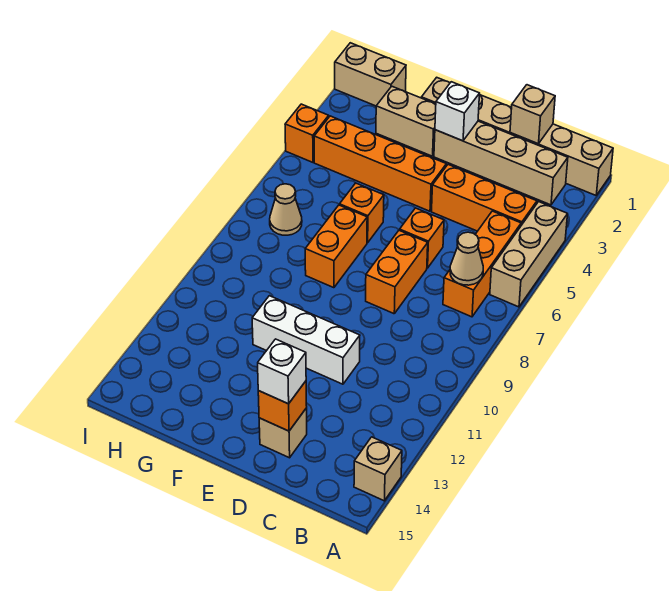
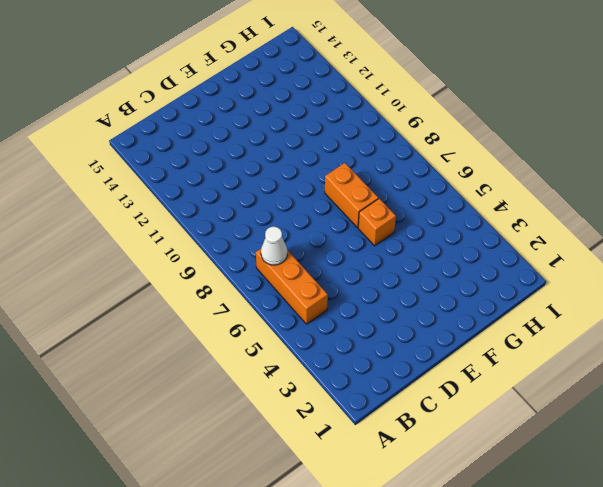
white 1x1 cone [261,227,287,265] -> tan 1x1 cone [450,232,483,285]
none -> tan 1x6 brick [421,77,613,195]
none -> tan 1x3 brick [490,202,568,307]
none -> tan 1x1 brick [354,437,402,501]

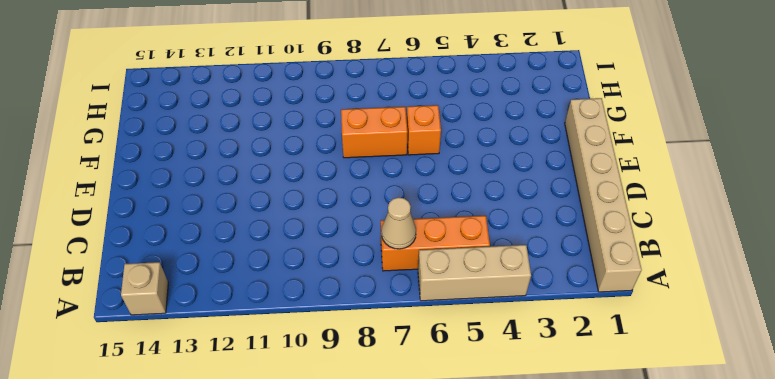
none -> tan 1x4 brick [434,121,568,205]
none -> orange 1x3 brick [432,165,537,231]
none -> orange 1x1 brick [400,208,444,268]

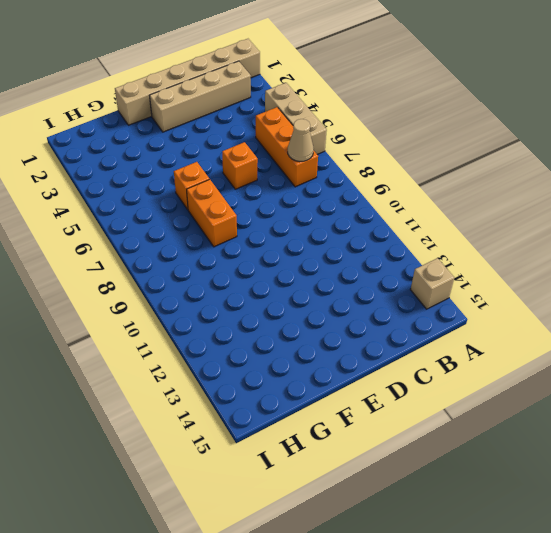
none -> orange 1x3 brick [432,165,537,231]
none -> orange 1x2 brick [366,230,428,314]
none -> white 1x3 brick [252,296,360,384]

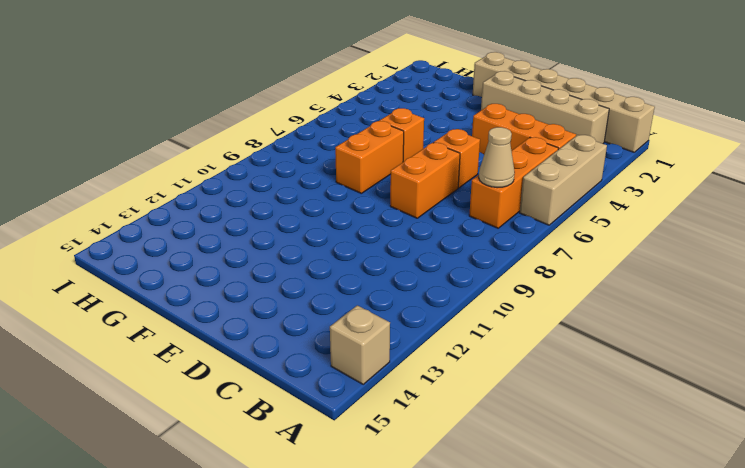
none -> white 1x3 brick [252,296,360,384]
none -> tan 1x1 brick [259,408,307,458]
none -> orange 1x4 brick [314,116,446,211]

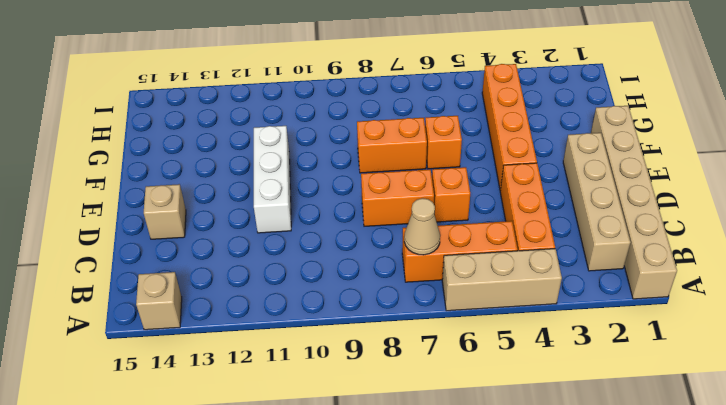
none -> tan 1x2 brick [376,86,436,156]
none -> tan 1x2 brick [335,43,406,106]
none -> tan 1x1 cone [270,184,302,235]

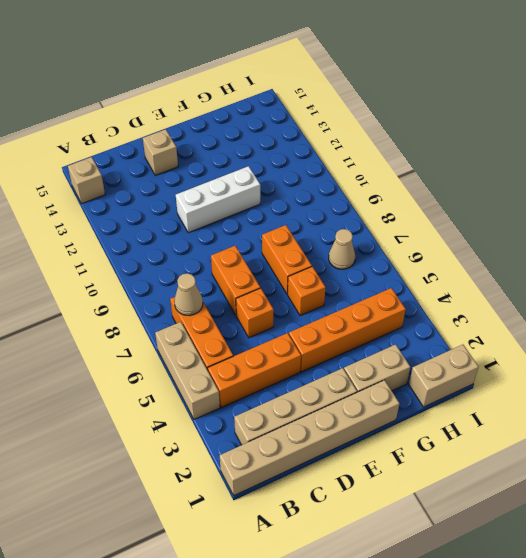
none -> orange 1x1 brick [285,104,329,162]
none -> tan 1x1 brick [510,85,555,144]
none -> orange 1x1 brick [258,381,307,431]

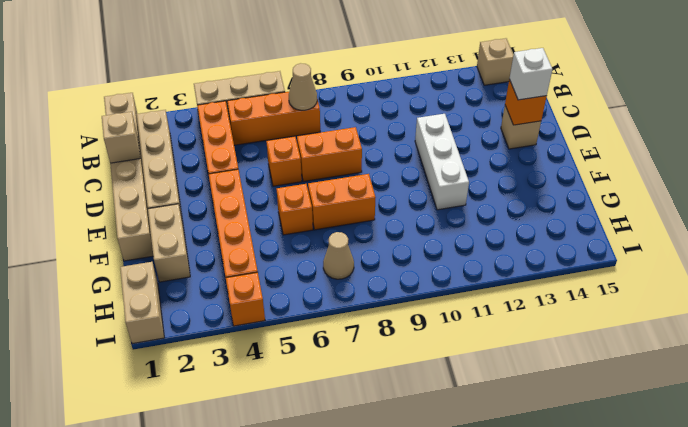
none -> white 1x1 brick [435,82,480,141]

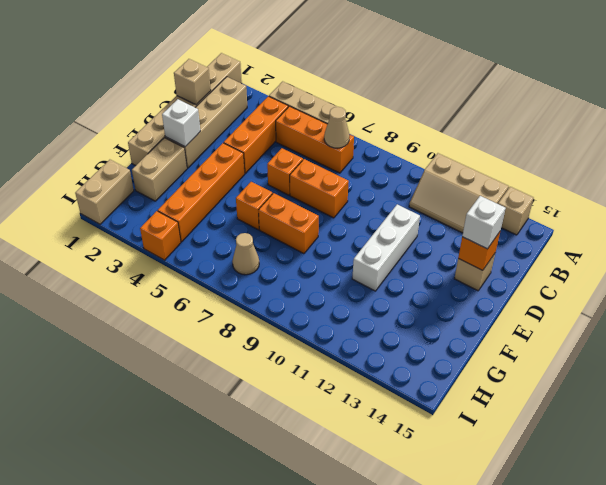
tan 2x3 slope [409,153,509,233] -> none

